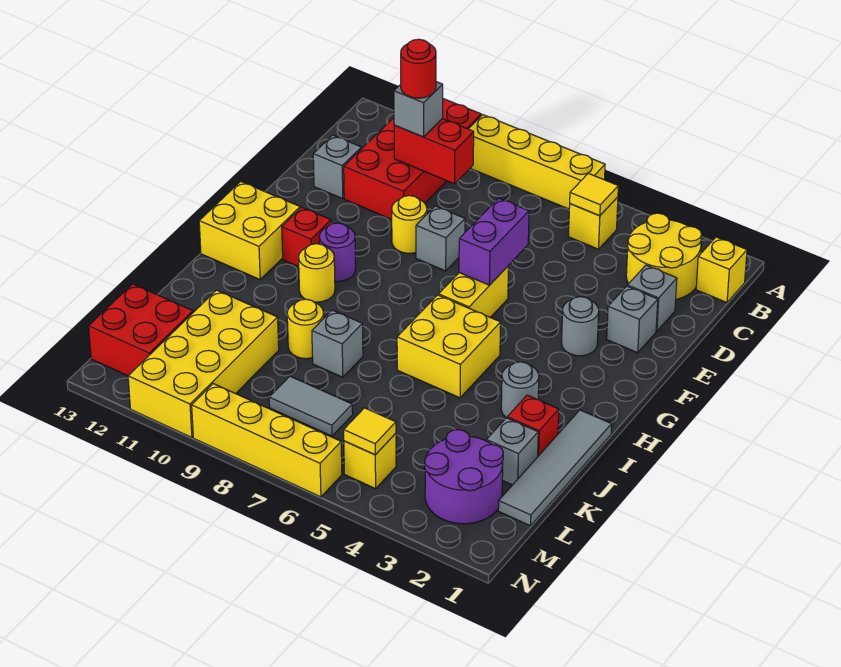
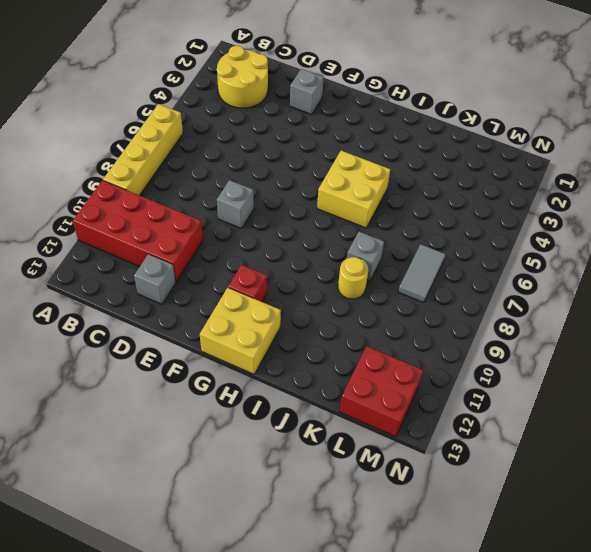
none -> yellow 1x1 brick [696,237,747,303]
none -> yellow 1x1 brick [569,197,618,249]
none -> grey 1x1 brick [628,265,677,331]
none -> yellow 1x1 round brick [392,196,427,253]

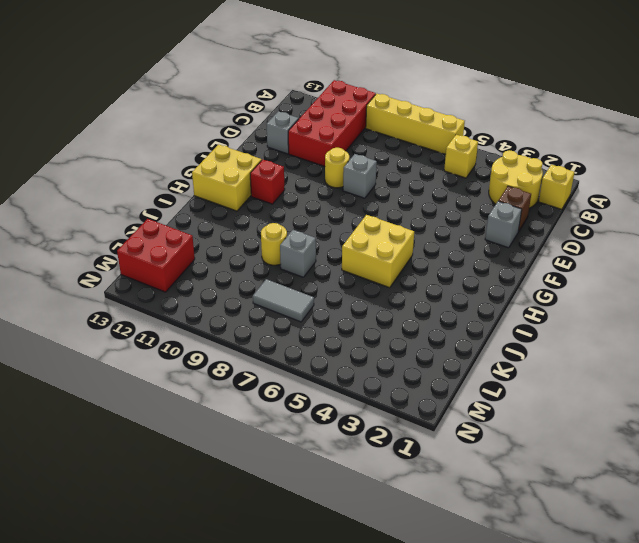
brown 1x1 brick [499,186,531,232] -> grey 1x1 brick [628,265,677,331]
none -> grey 1x1 round brick [562,297,599,356]
none -> yellow 1x2 brick [439,266,508,317]
none -> purple 1x1 round brick [320,223,356,281]
none -> yellow 1x1 round brick [299,244,335,302]

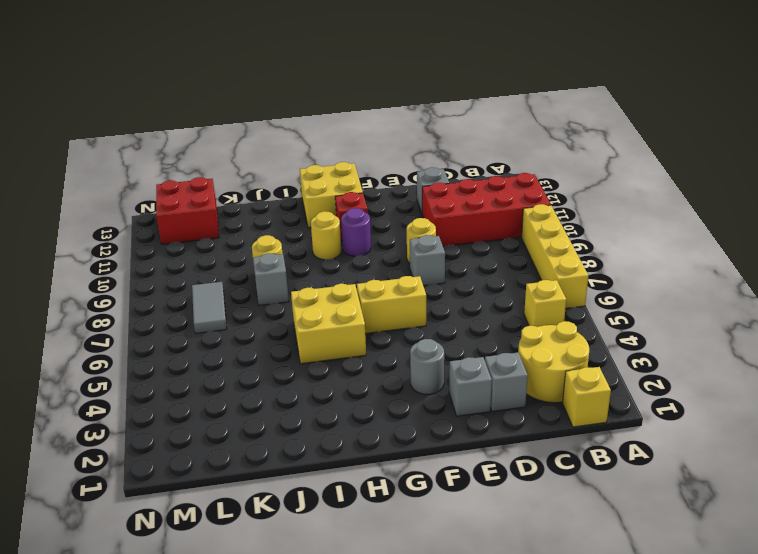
none -> grey 1x4 tile [498,410,612,526]
none -> grey 1x1 round brick [501,362,539,418]
none -> red 1x1 brick [507,395,559,456]
none -> grey 1x1 brick [486,418,538,485]

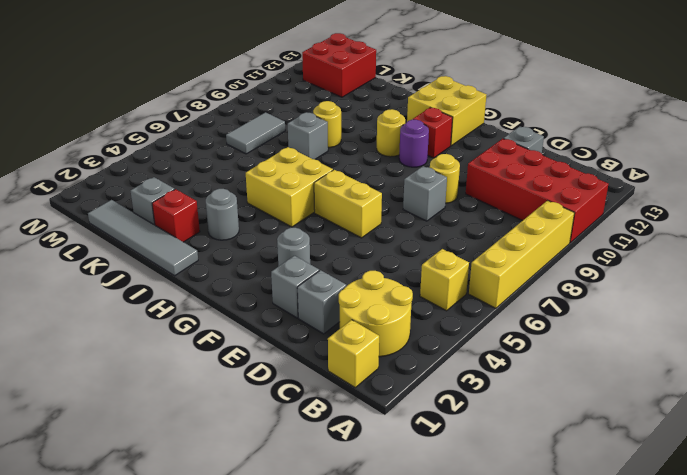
none -> yellow 2x4 brick [128,290,279,438]
none -> purple 2x2 round brick [425,430,503,524]
none -> yellow 1x1 brick [344,433,396,489]
none -> yellow 1x4 brick [192,384,342,497]

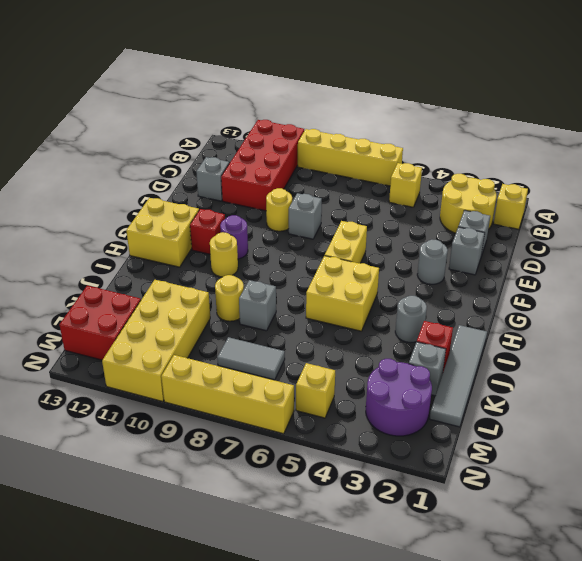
none -> yellow 1x1 tile [570,173,618,216]
none -> red 1x2 brick [394,119,474,184]
none -> purple 1x2 brick [459,198,529,285]
none -> yellow 1x1 tile [344,408,396,455]

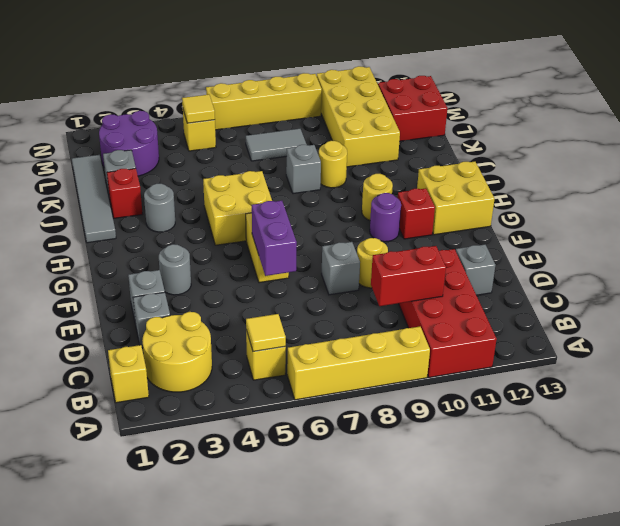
none -> grey 1x1 brick [394,82,443,137]
none -> red 1x1 round brick [401,39,436,98]

